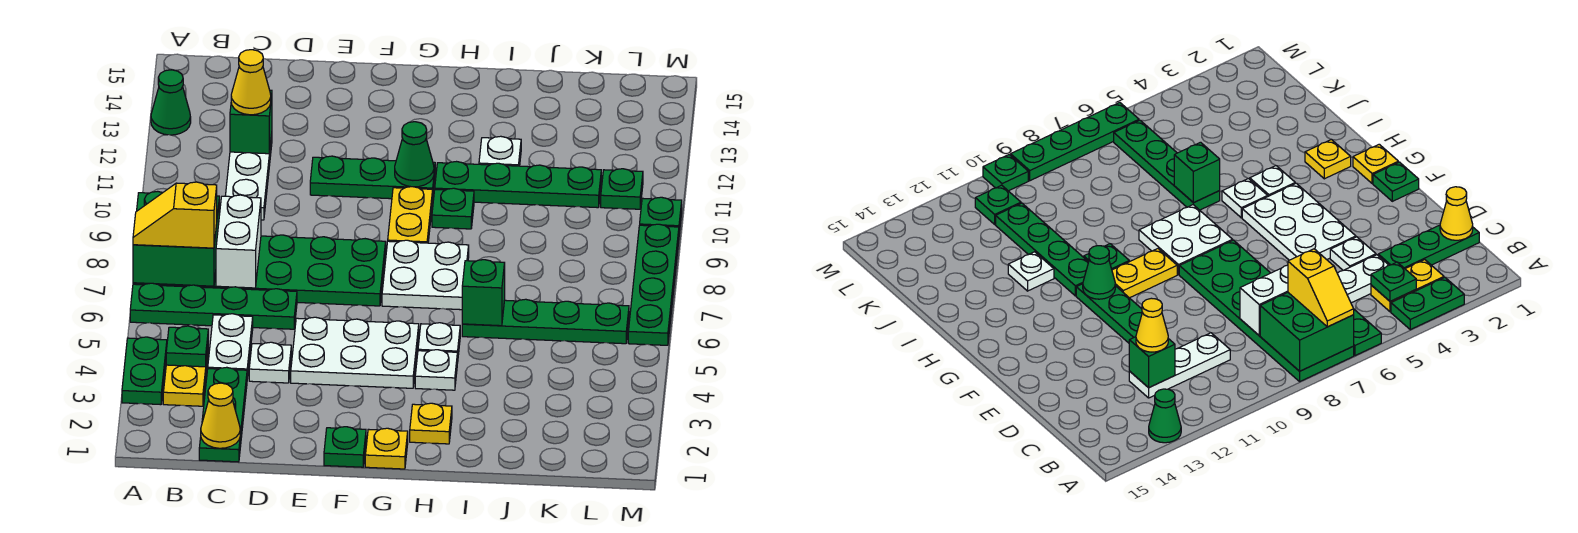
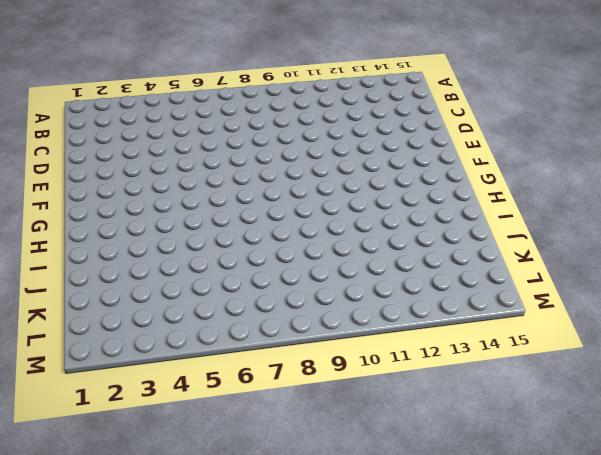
none -> green 1x2 plate [122,337,167,405]
none -> green 1x4 plate [130,283,297,329]
none -> green 2x6 plate [133,235,386,306]
none -> green 1x1 cone [151,70,191,135]

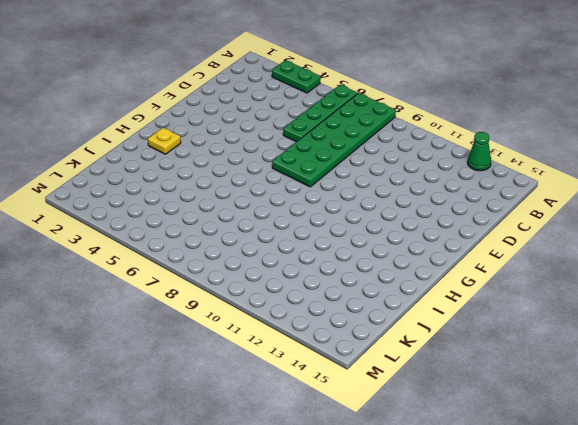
none -> yellow 1x2 plate [163,350,208,406]
none -> green 1x3 plate [199,367,247,462]
none -> white 1x2 plate [208,314,253,379]
none -> white 1x3 plate [225,134,272,220]

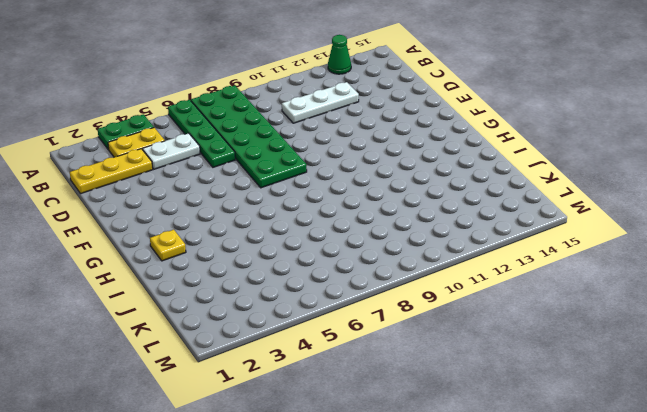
yellow 1x3 plate [70,149,153,194] -> green 1x3 plate [199,367,247,462]
none -> white 1x1 plate [249,342,291,383]
none -> white 2x3 plate [291,317,419,388]
none -> green 1x3 plate [310,156,435,199]
none -> green 1x1 plate [324,427,366,467]

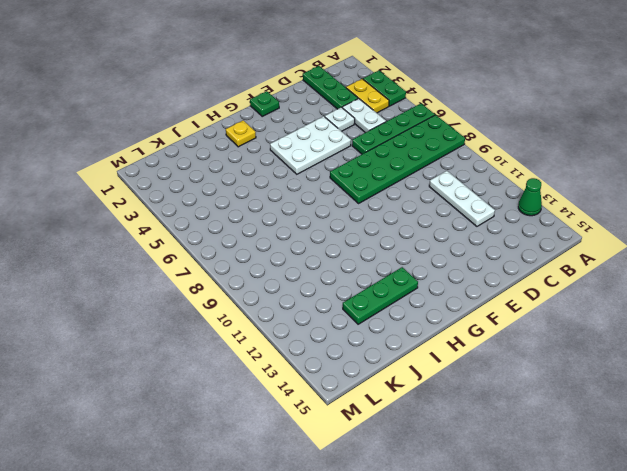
green 1x3 plate [343,267,418,324] -> green 1x3 plate moved to [310,156,435,199]
none -> yellow 1x1 plate [365,428,408,469]
none -> white 2x2 plate [382,240,469,310]
none -> yellow 1x2 plate [388,187,433,243]
none -> white 1x1 plate [415,350,457,390]

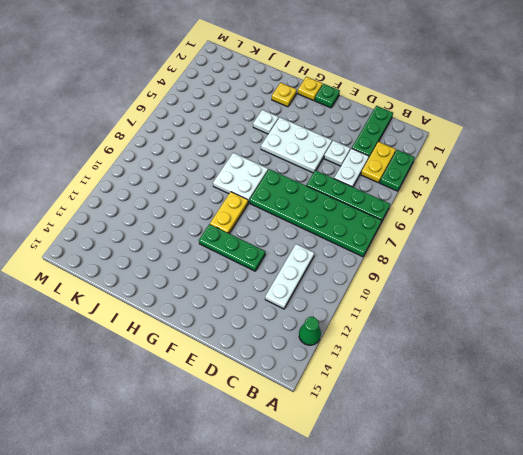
none -> white 1x1 plate [418,323,460,363]
none -> green 1x1 plate [432,188,474,229]
none -> green 1x4 plate [435,162,601,208]
none -> green 1x4 plate [462,299,629,344]

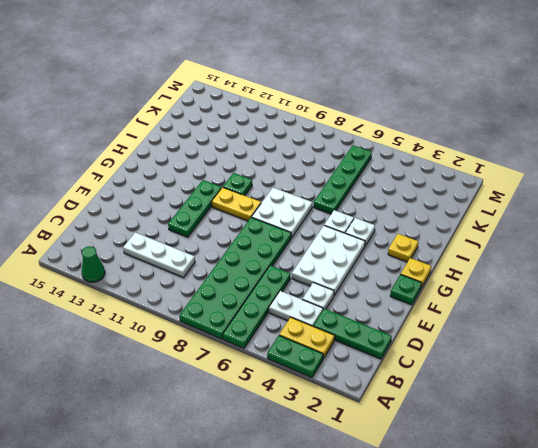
none -> green 1x4 plate [435,162,601,208]
none -> white 1x1 plate [479,136,521,166]
none -> green 1x1 plate [601,169,643,209]
none -> green 1x4 plate [628,224,679,345]

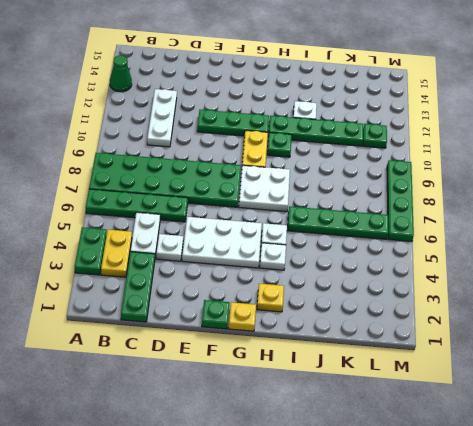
none -> green 1x1 plate [640,197,682,234]
none -> green 2x2 brick [133,191,219,286]
none -> green 1x1 plate [166,326,208,367]
none -> yellow 1x1 cone [201,383,240,448]

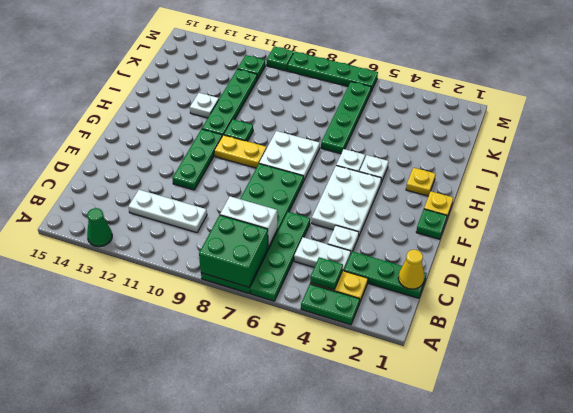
none -> green 1x1 brick [230,90,272,154]
none -> green 1x1 cone [395,122,434,187]
none -> green 1x1 brick [462,260,505,326]
none -> yellow 1x2 slope [133,182,217,248]

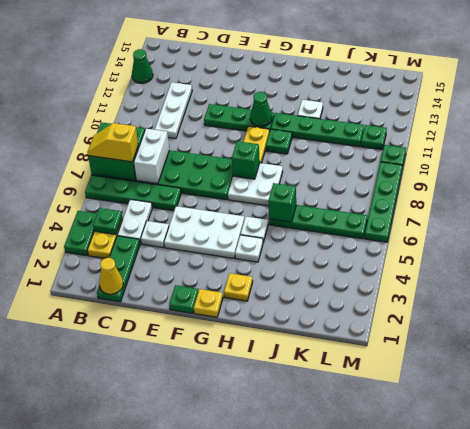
green 1x1 brick [232,141,260,179] -> green 1x1 brick moved to [230,90,272,154]
none -> yellow 1x1 cone [231,50,271,115]

